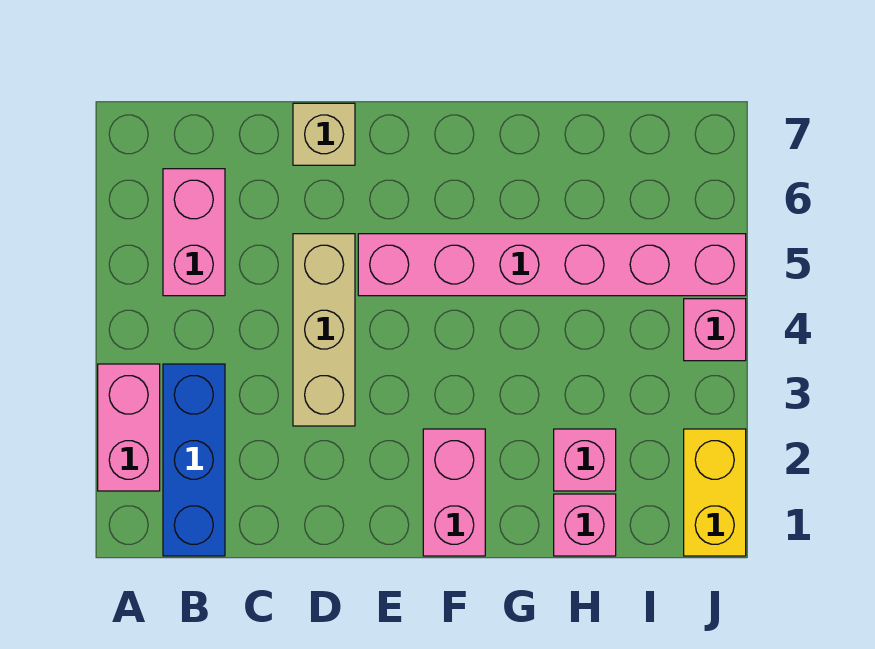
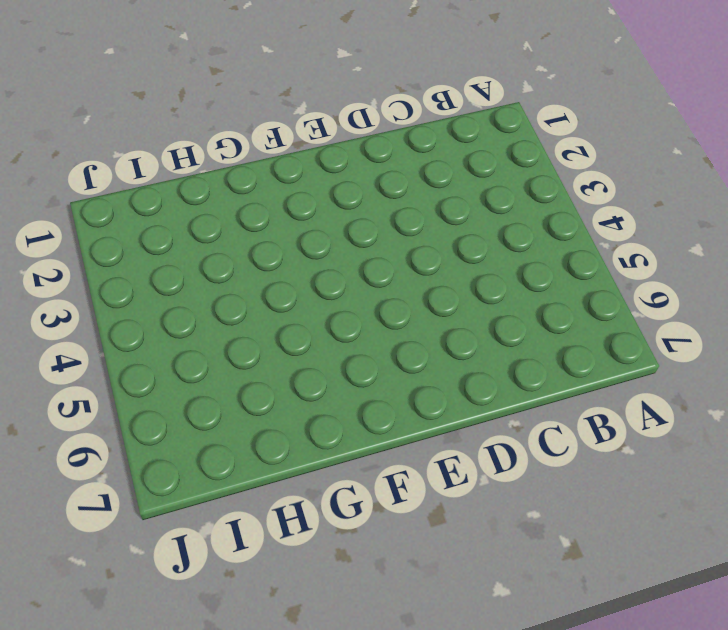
none -> pink 1x2 brick [98,364,160,491]
none -> blue 1x3 brick [163,364,225,556]

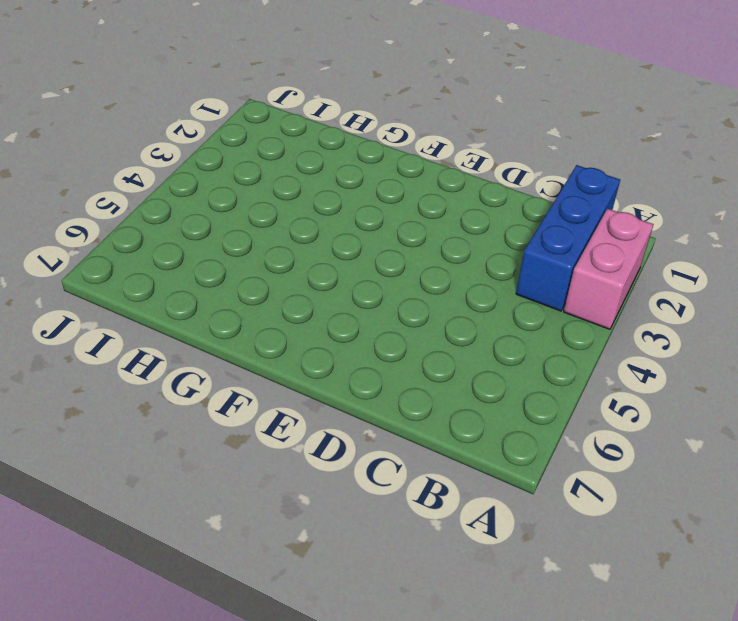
none -> pink 1x2 brick [163,169,225,296]
none -> tan 1x3 brick [293,234,355,426]

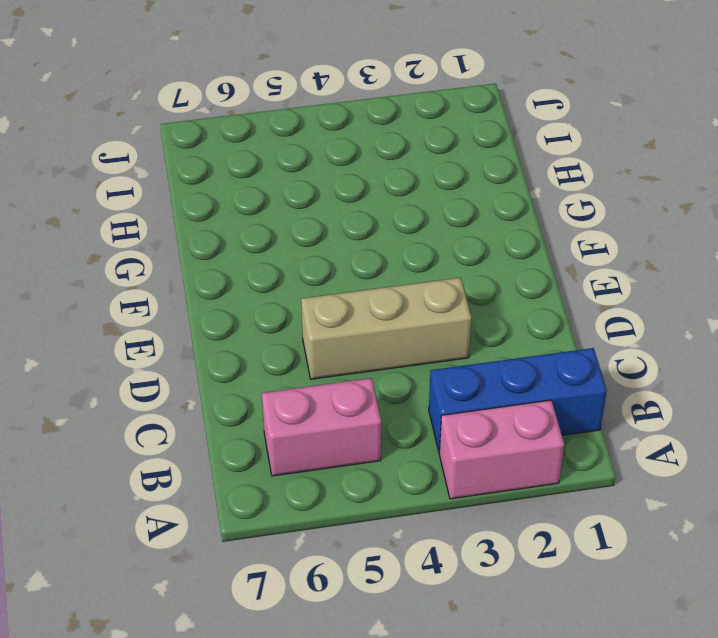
none -> tan 1x1 brick [293,103,355,165]
none -> pink 1x6 brick [358,234,746,296]

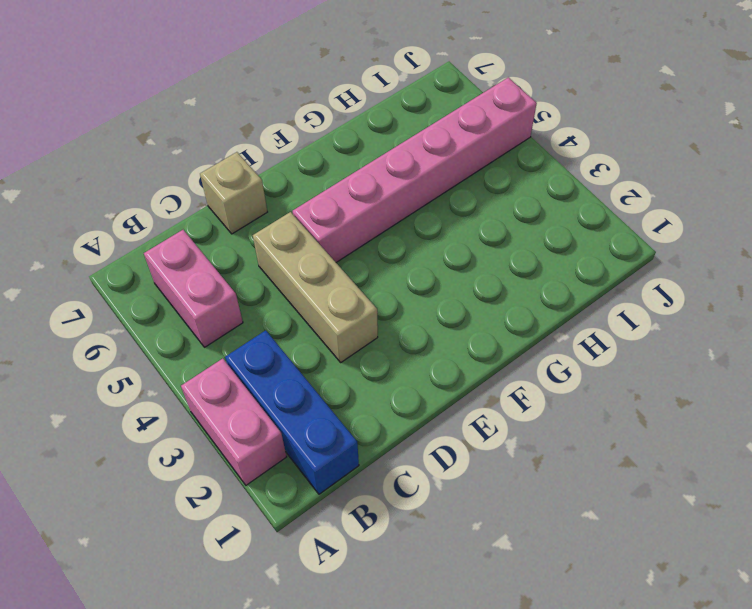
none -> pink 1x2 brick [423,429,485,556]
none -> pink 1x1 brick [554,494,616,556]

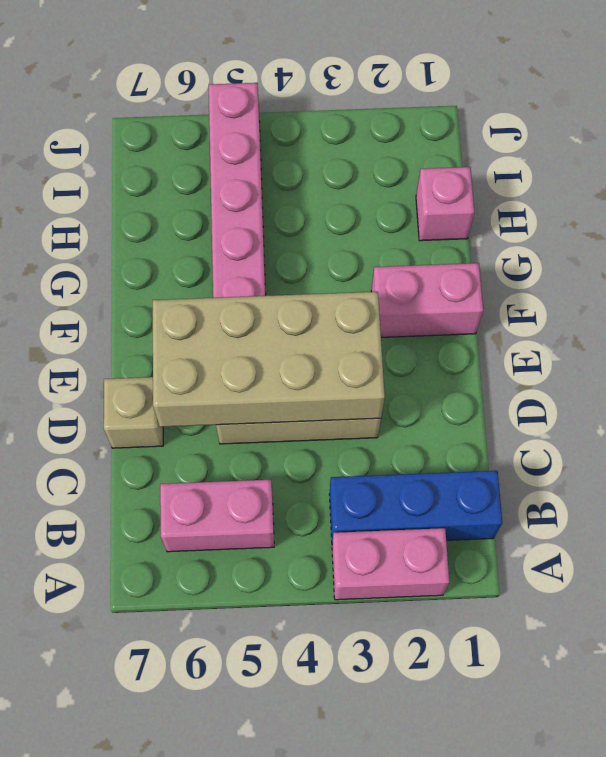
tan 2x4 brick [153,292,385,427] -> none
none -> pink 1x1 brick [554,429,616,491]
none -> yellow 1x2 brick [684,429,746,556]

